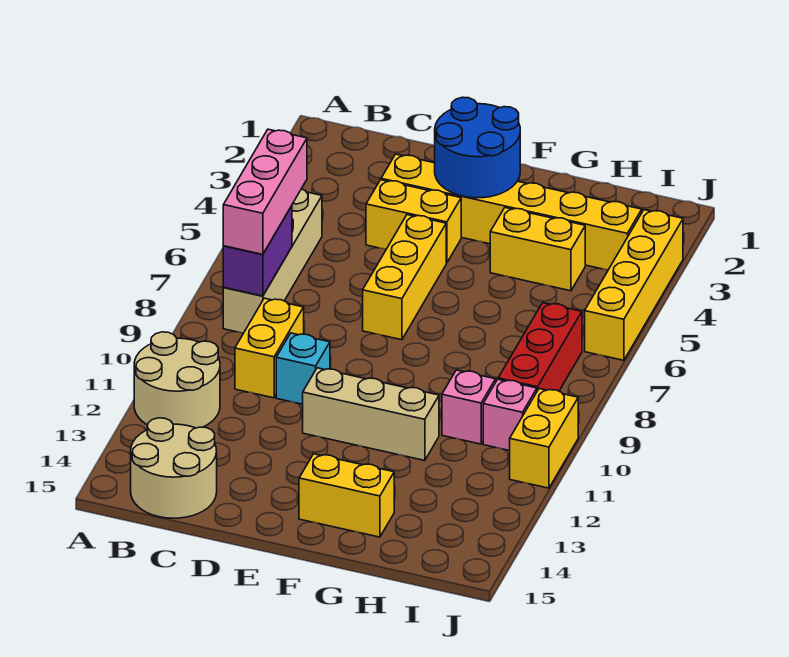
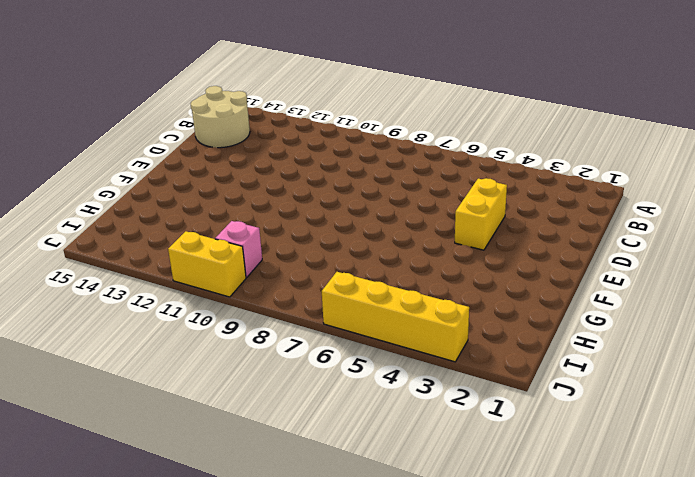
none -> tan 2x2 round brick [134,332,220,428]
none -> tan 1x4 brick [223,189,322,333]
none -> yellow 1x2 brick [235,298,304,398]

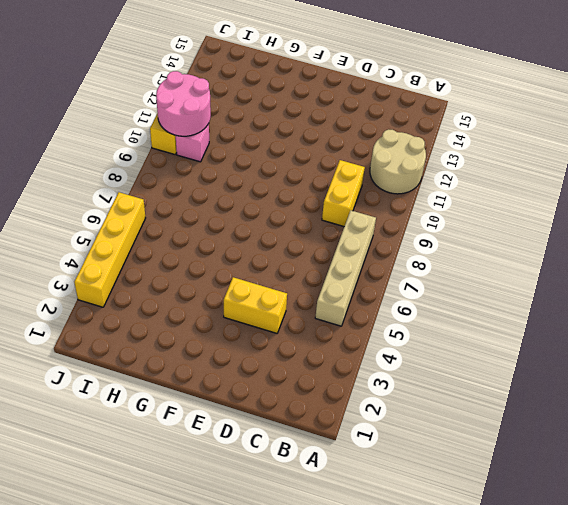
pink 2x2 round brick [156,71,211,136] -> none
none -> tan 2x2 round brick [131,418,217,518]
none -> yellow 1x6 brick [381,154,642,270]
none -> cyan 1x1 brick [276,333,330,404]

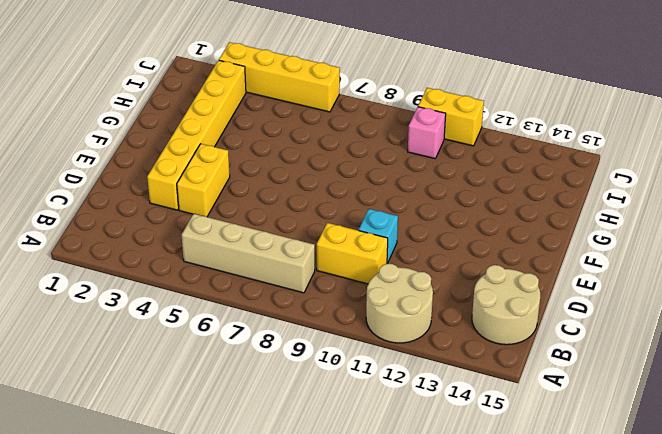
none -> yellow 1x3 brick [363,215,446,340]
none -> tan 1x3 brick [303,368,439,460]
none -> yellow 1x2 brick [299,454,394,537]

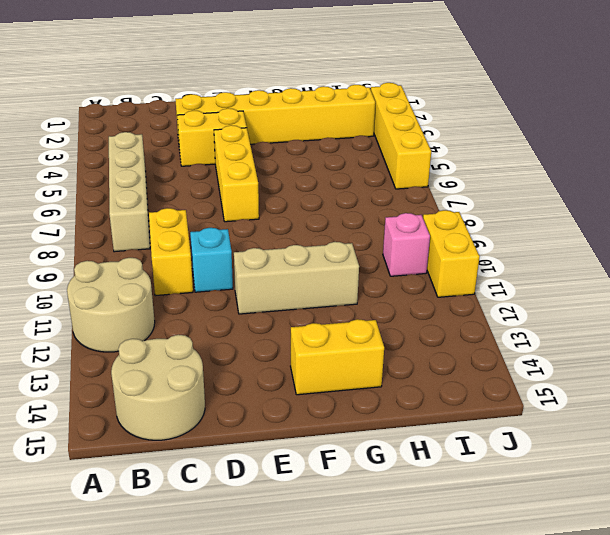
none -> yellow 1x2 brick [490,208,585,291]
none -> pink 1x1 brick [442,370,496,444]
none -> red 1x3 brick [498,303,582,391]

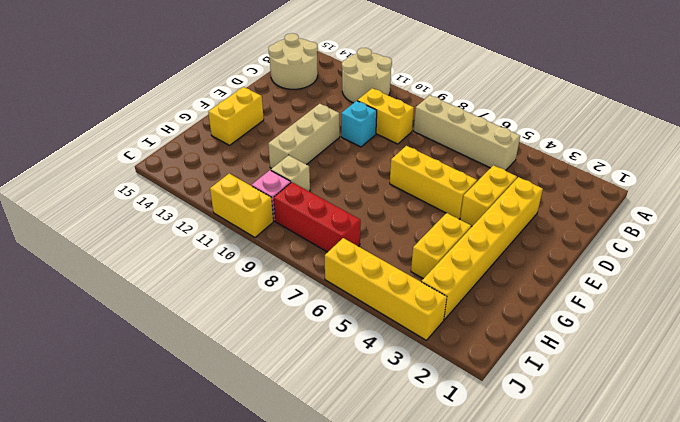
tan 1x1 brick [271,155,310,191] -> pink 1x1 brick [442,370,496,444]
none -> purple 1x2 brick [223,206,292,296]
none -> blue 2x2 round brick [435,97,520,198]
none -> pink 1x3 brick [223,129,307,254]

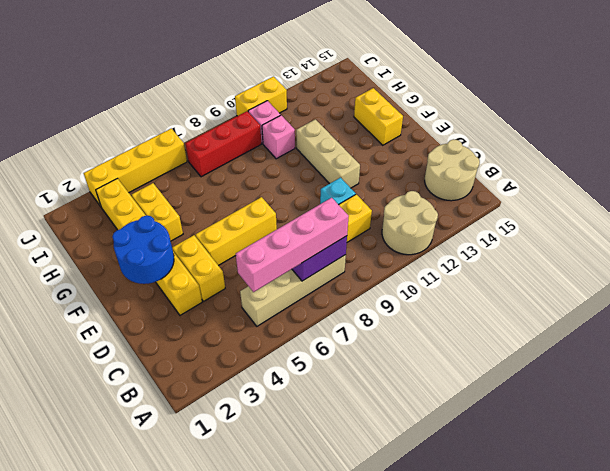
pink 1x4 brick [236,198,349,292] -> pink 1x3 brick [223,129,307,254]

